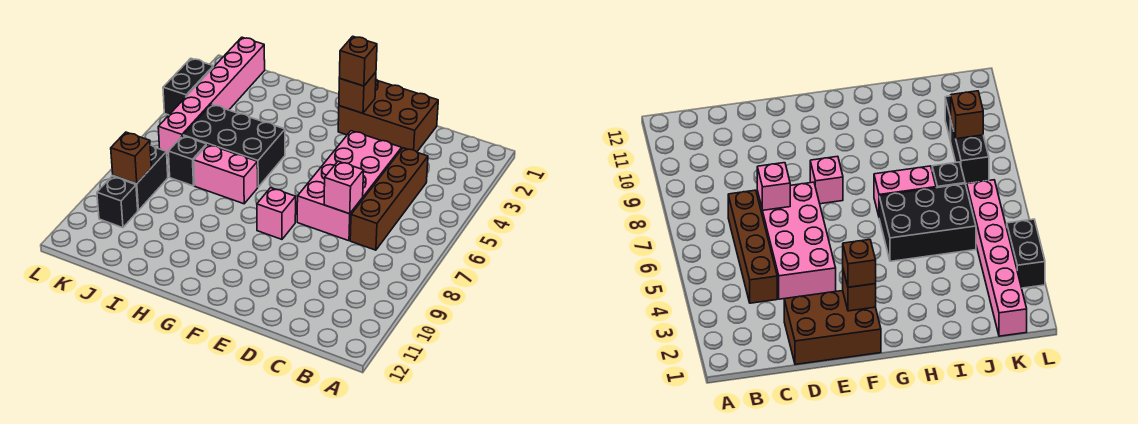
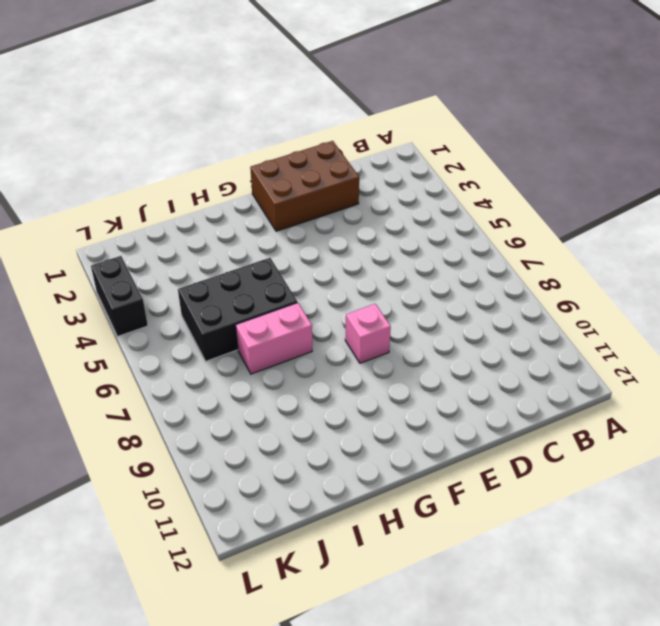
none -> brown 1x4 brick [350,148,428,250]
none -> pink 2x4 brick [297,131,402,241]
none -> black 1x1 brick [168,136,206,186]

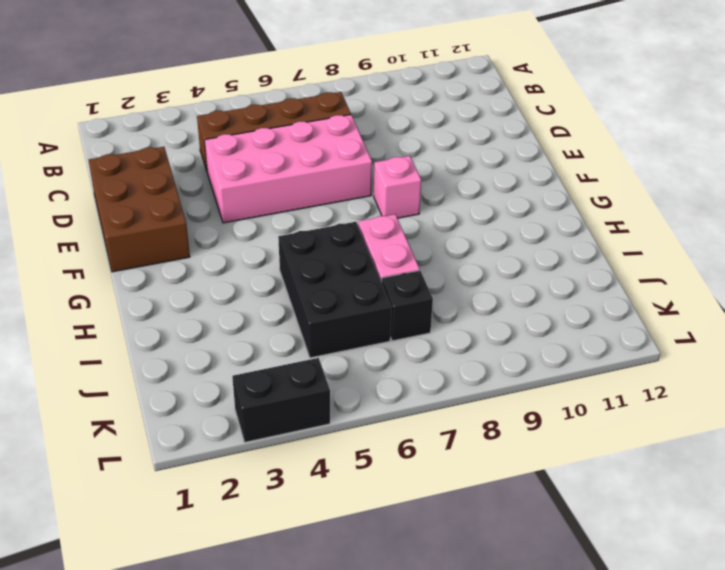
none -> pink 1x6 brick [158,37,265,156]
none -> black 1x2 brick [113,145,168,210]
none -> black 1x1 brick [97,176,138,228]

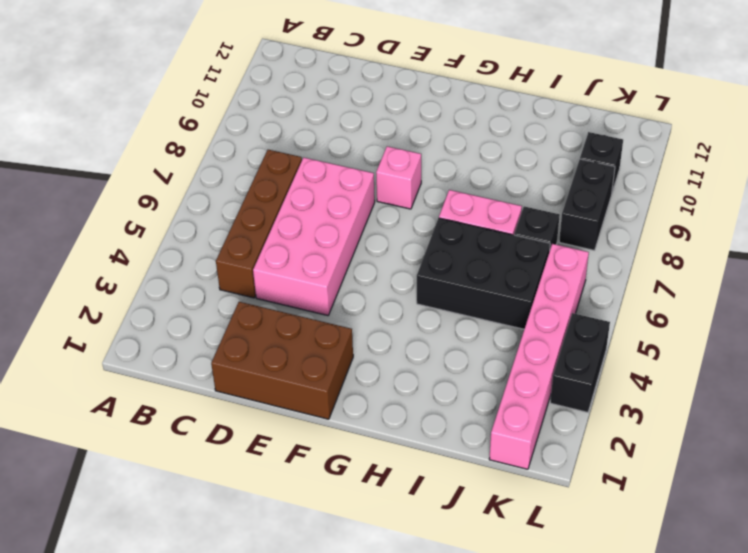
none -> pink 1x1 brick [324,161,364,214]
none -> brown 1x1 brick [339,72,376,113]
none -> brown 1x1 brick [111,132,151,184]

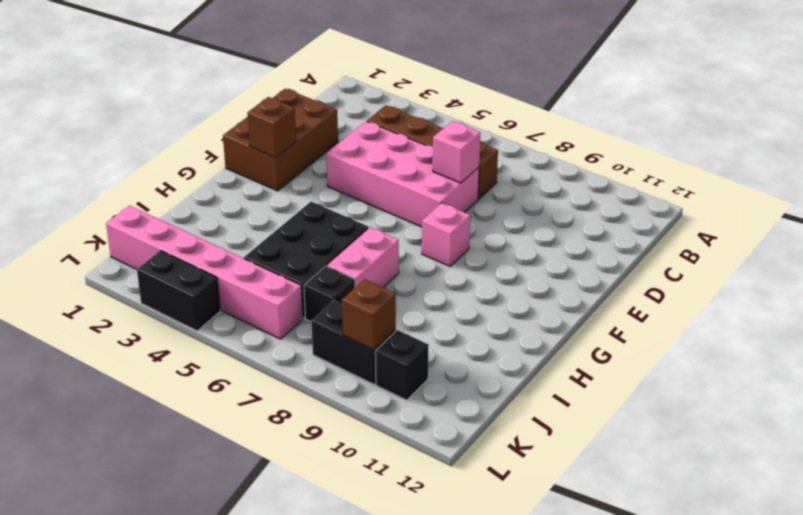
none -> brown 1x1 brick [339,36,377,86]

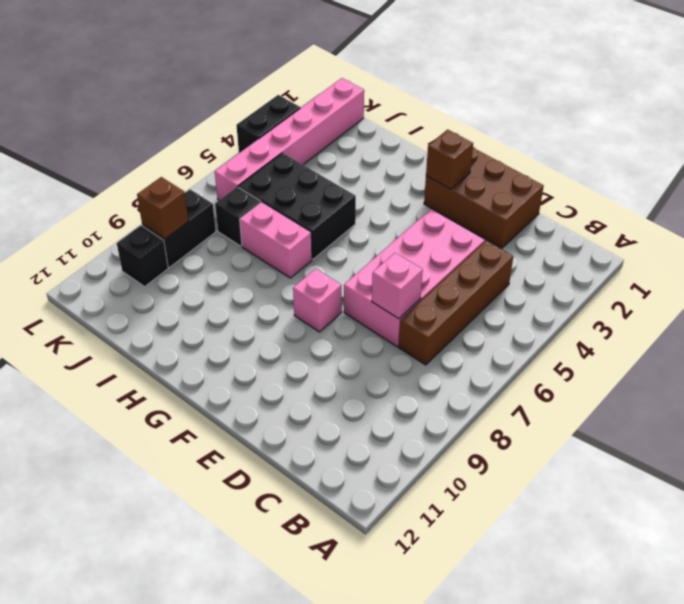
none -> brown 1x1 brick [339,36,377,86]

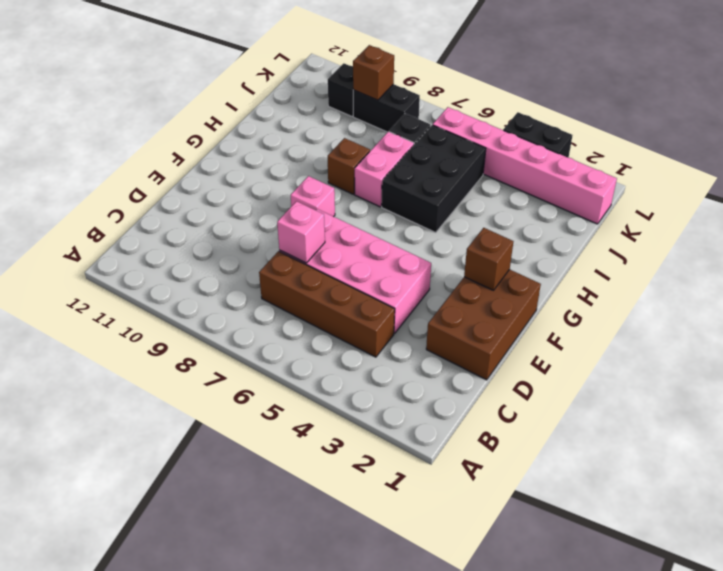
brown 1x1 brick [328,138,370,194] -> brown 1x1 brick moved to [339,36,377,86]

